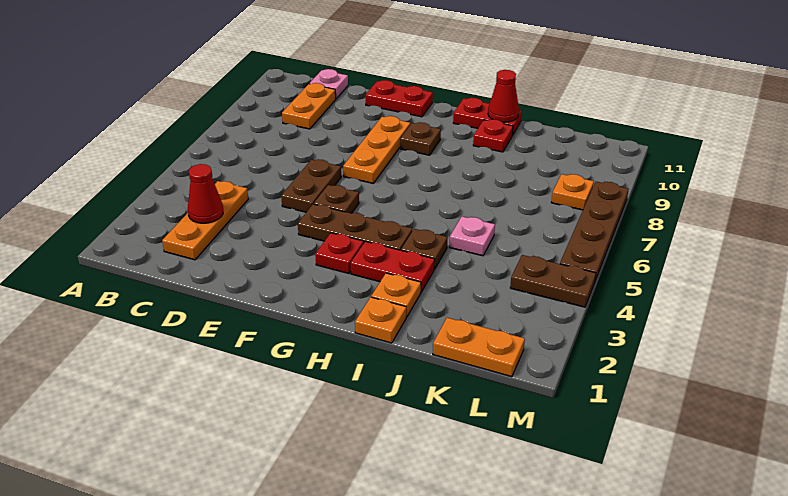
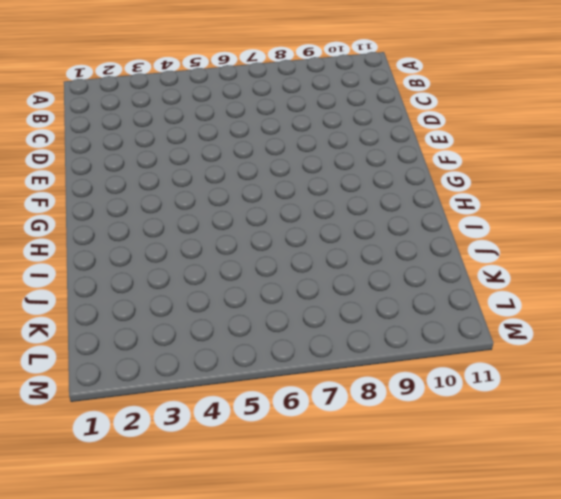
none -> orange 1x3 plate [162,181,248,260]
none -> orange 1x2 plate [282,83,336,129]
none -> pink 1x1 plate [309,69,348,99]

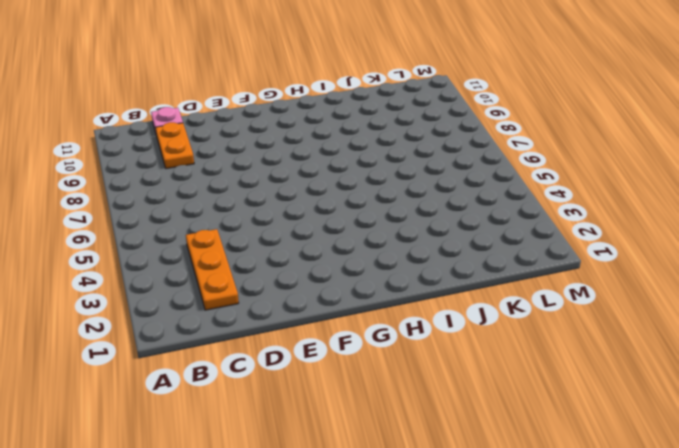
none -> brown 1x2 plate [281,159,341,212]
none -> red 1x2 plate [366,80,433,117]
none -> brown 1x3 plate [298,204,412,250]

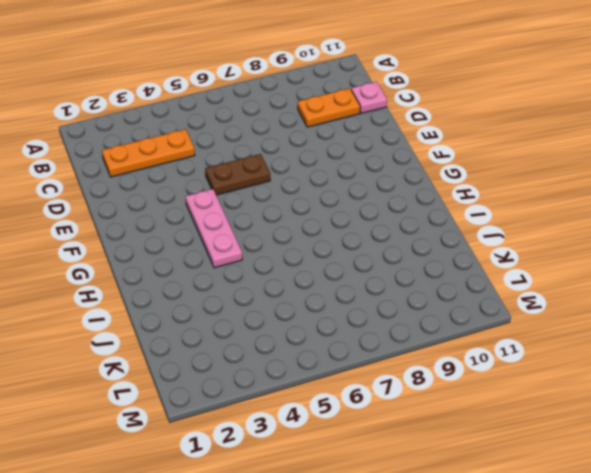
pink 1x3 plate [186,189,242,268] -> brown 1x3 plate [298,204,412,250]
none -> red 1x2 plate [366,80,433,117]
none -> brown 1x1 plate [314,185,359,213]
none -> orange 1x3 plate [343,116,410,183]

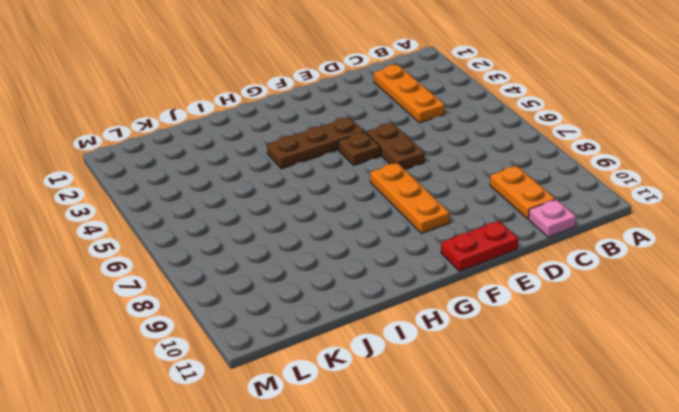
none -> red 1x1 plate [315,233,364,274]
none -> brown 1x1 plate [400,122,441,155]
none -> red 1x2 plate [351,241,435,292]

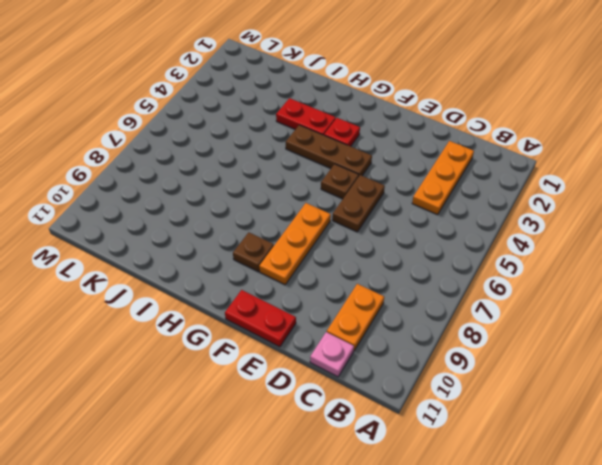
none -> red 1x2 plate [453,98,522,135]
none -> orange 1x1 plate [355,297,406,343]
none -> orange 1x1 plate [371,273,421,317]

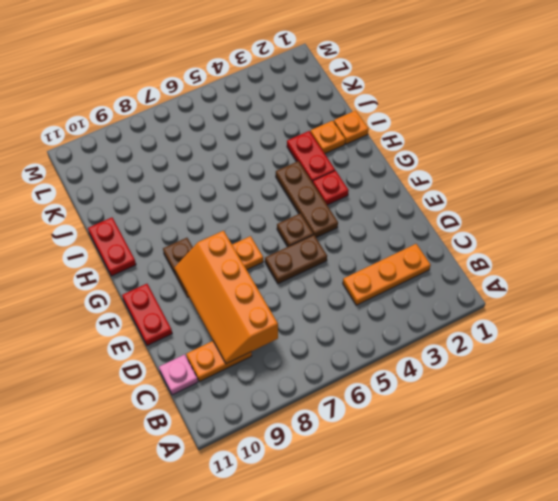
orange 2x4 slope [174,231,278,364] -> none
none -> brown 1x1 plate [401,229,448,269]
none -> red 1x1 plate [473,119,513,152]
none -> pink 1x1 plate [449,217,495,256]

